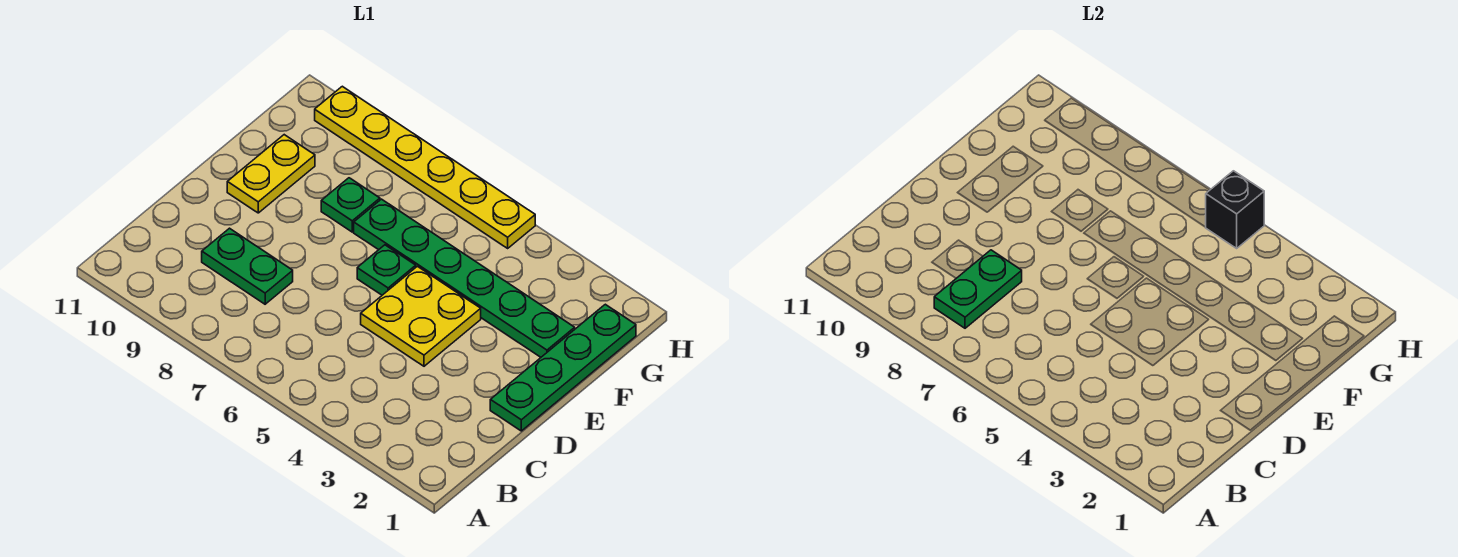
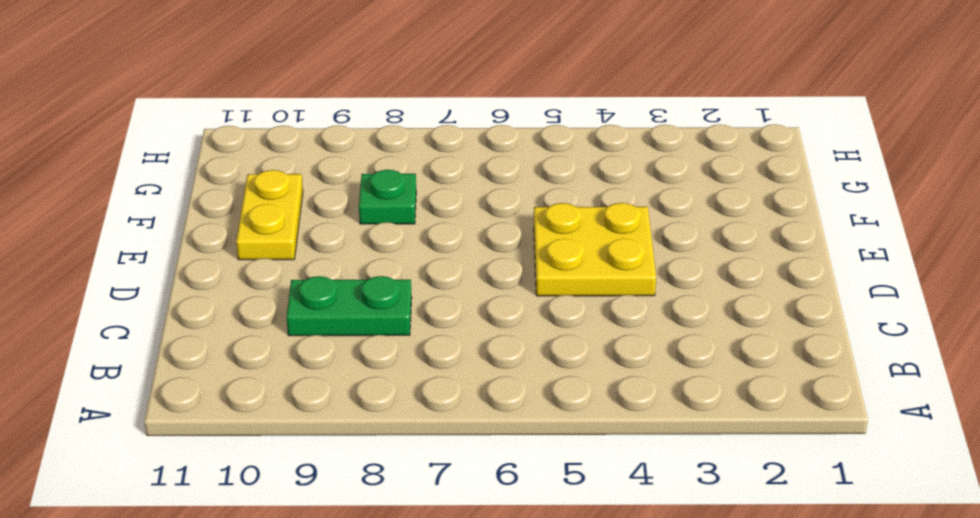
none -> green 1x4 plate [490,304,636,431]
none -> green 1x1 plate [357,245,416,295]

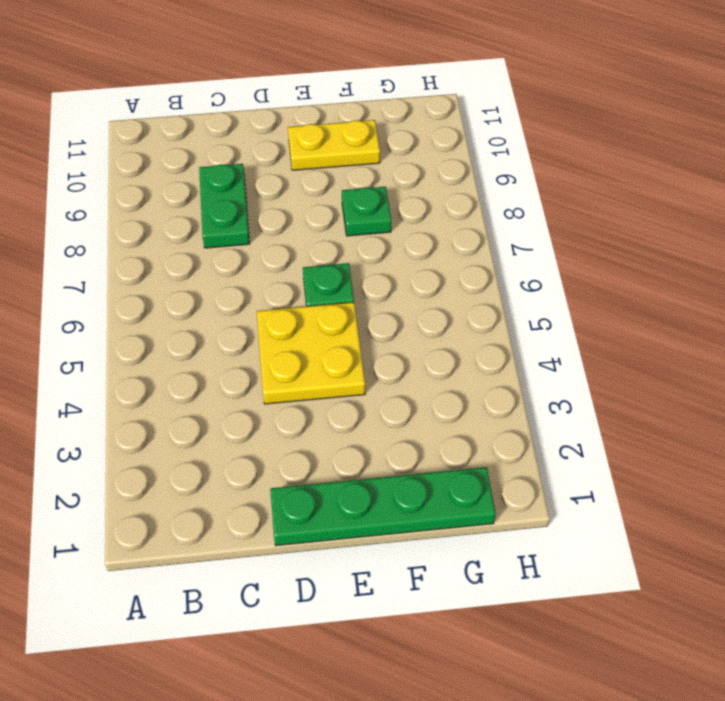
none -> green 1x6 plate [354,199,575,357]
none -> yellow 1x6 plate [315,86,535,248]

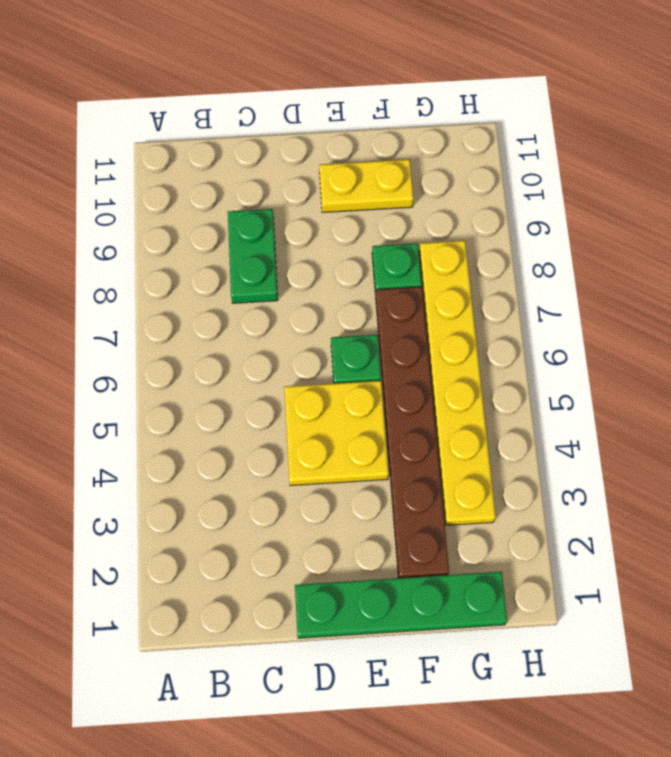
brown 1x6 plate [376,287,449,578] -> green 1x6 plate [354,199,575,357]
yellow 1x6 plate [419,241,496,525] -> yellow 1x6 plate moved to [315,86,535,248]
none -> green 1x2 plate [934,250,1022,328]
none -> black 1x1 brick [1206,171,1264,248]

